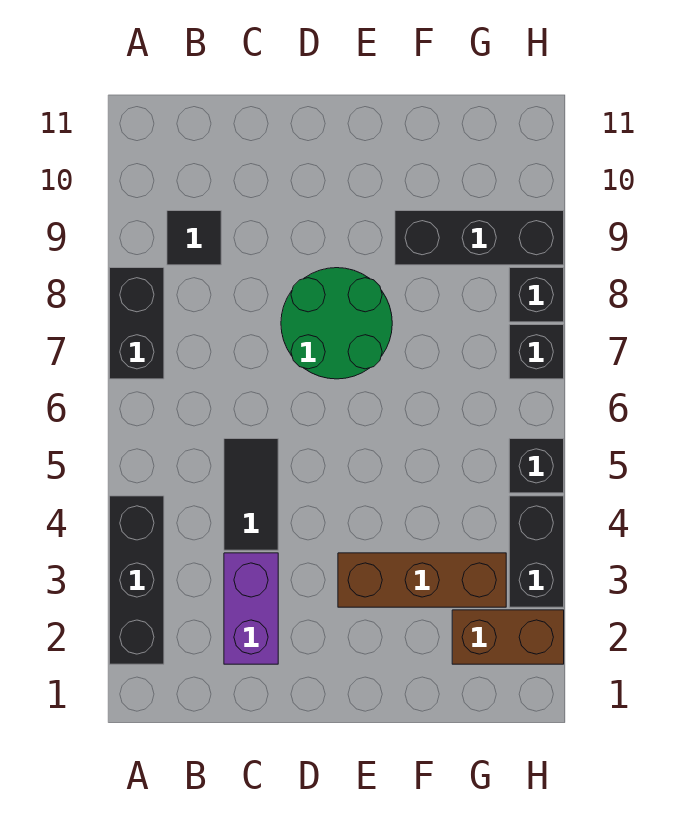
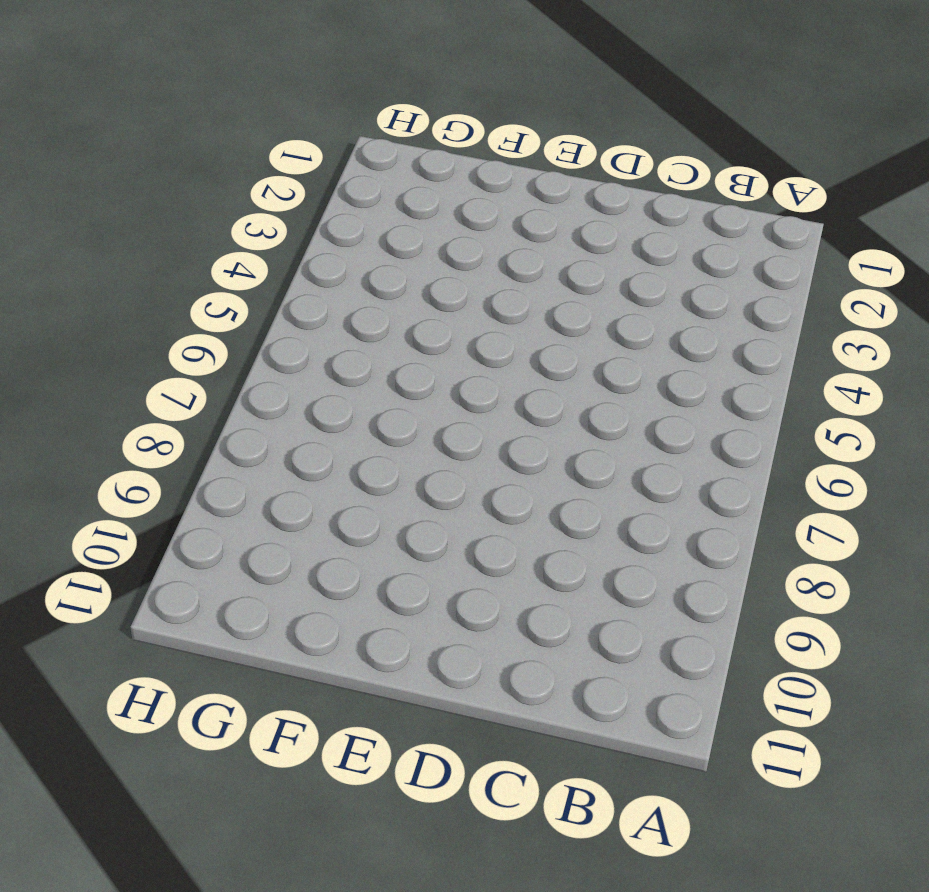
none -> black 1x3 brick [110,496,164,664]
none -> black 1x2 brick [110,268,164,379]
none -> black 1x1 tile [167,211,221,265]

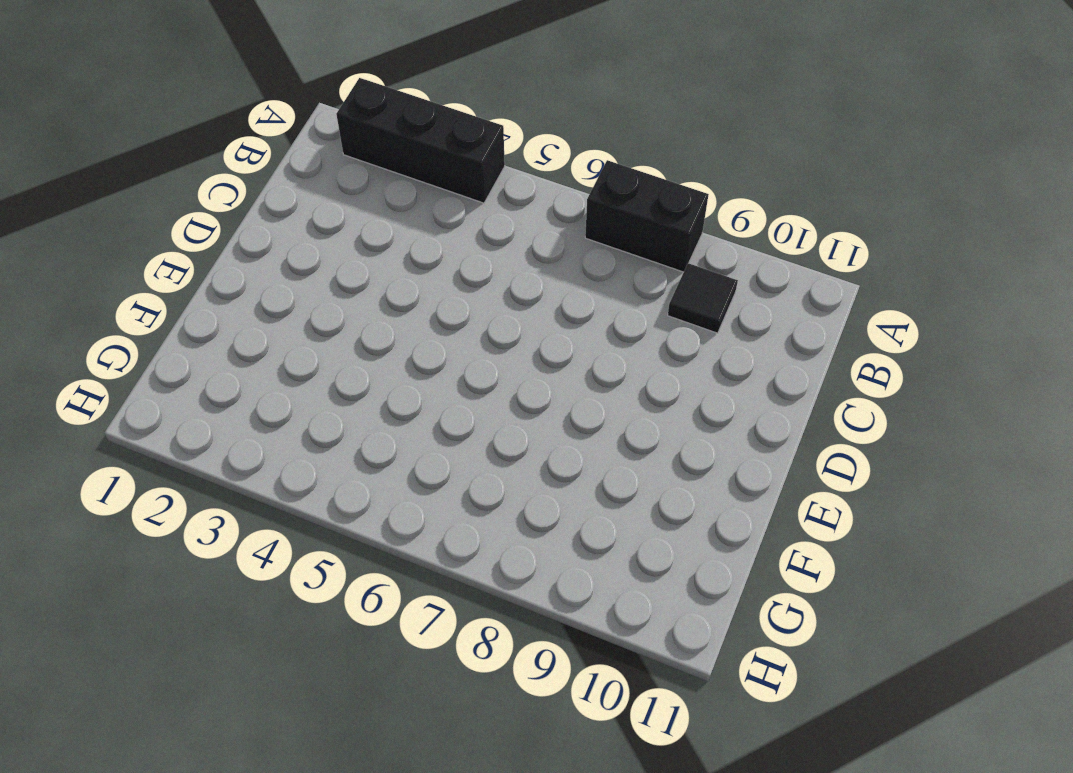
none -> purple 1x2 brick [224,553,278,664]
none -> black 1x2 tile [224,439,278,550]
none -> green 2x2 round brick [281,268,392,379]

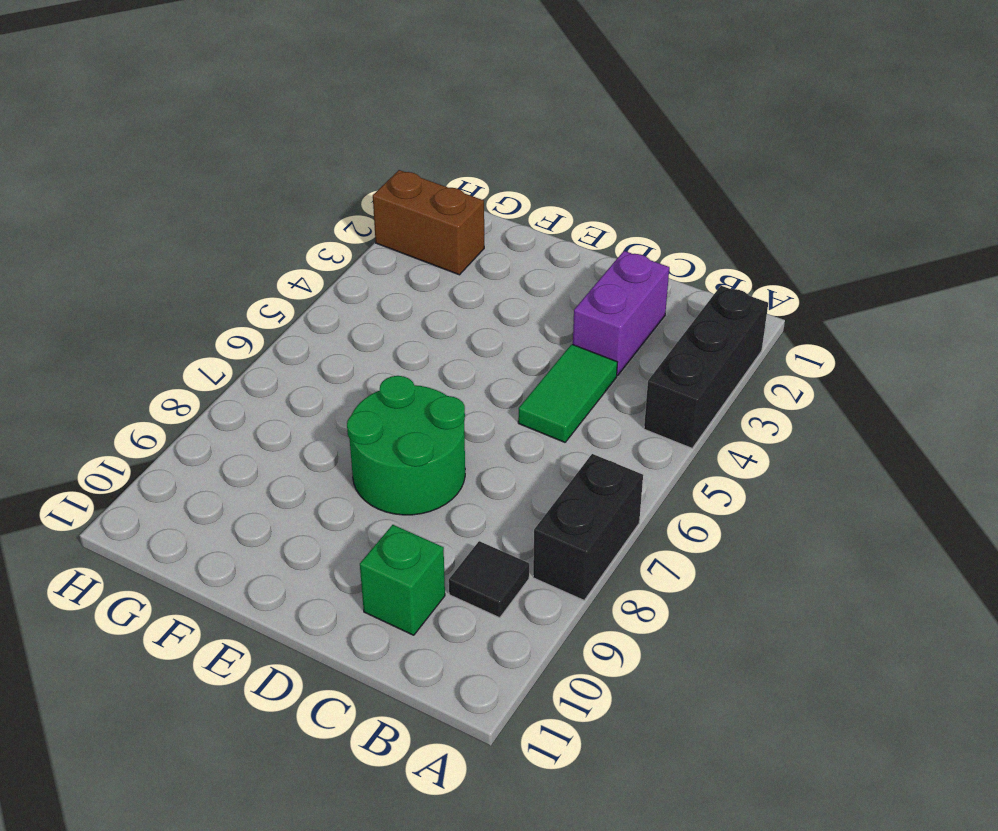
green 1x2 tile [518,344,617,442] -> black 1x2 tile [224,439,278,550]
green 1x1 brick [360,525,445,635] -> none
none -> brown 1x3 brick [338,553,506,607]
none -> black 1x3 brick [395,211,564,265]
none -> black 1x2 brick [509,496,564,607]

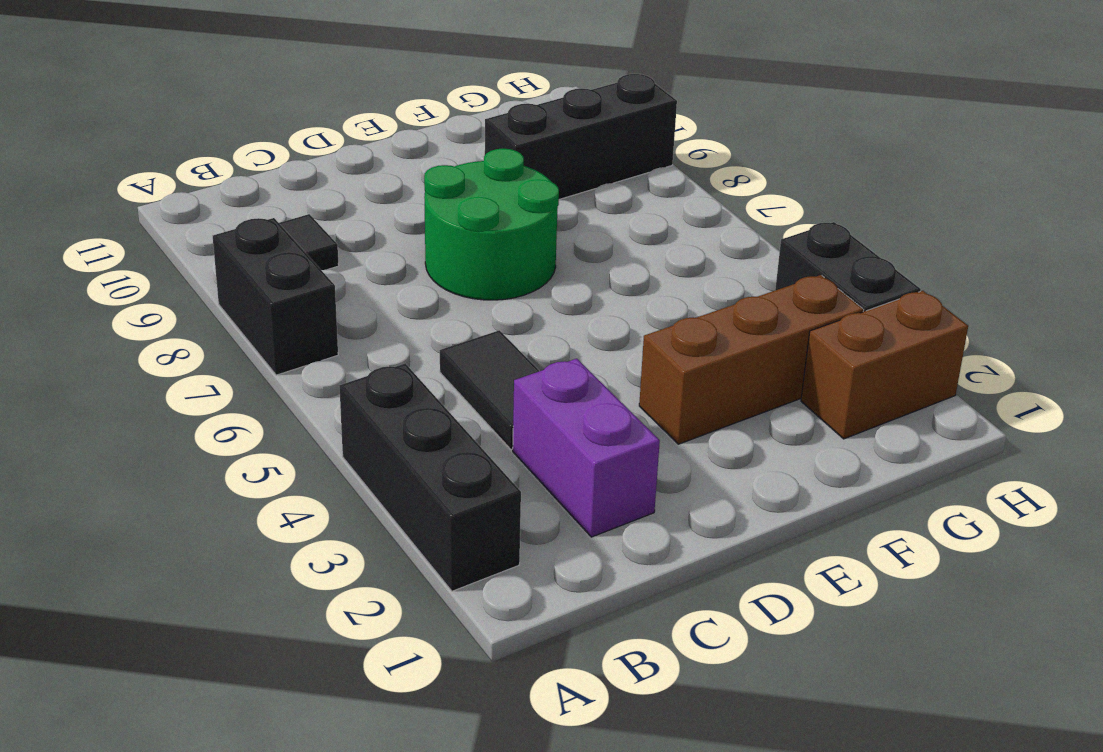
none -> black 1x1 brick [509,439,564,493]
none -> black 1x1 brick [509,325,564,379]
none -> black 1x1 brick [509,268,564,322]

